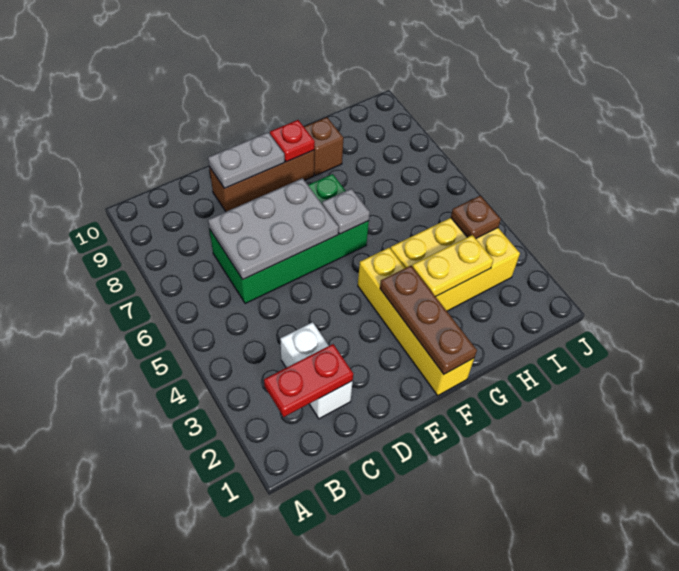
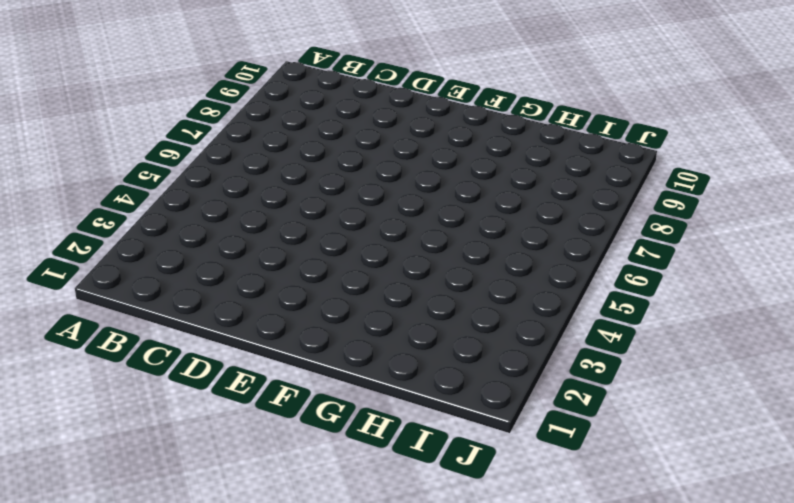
none -> white 1x2 brick [280,322,353,419]
none -> green 2x4 brick [210,174,369,304]
none -> brown 1x3 brick [209,150,314,212]

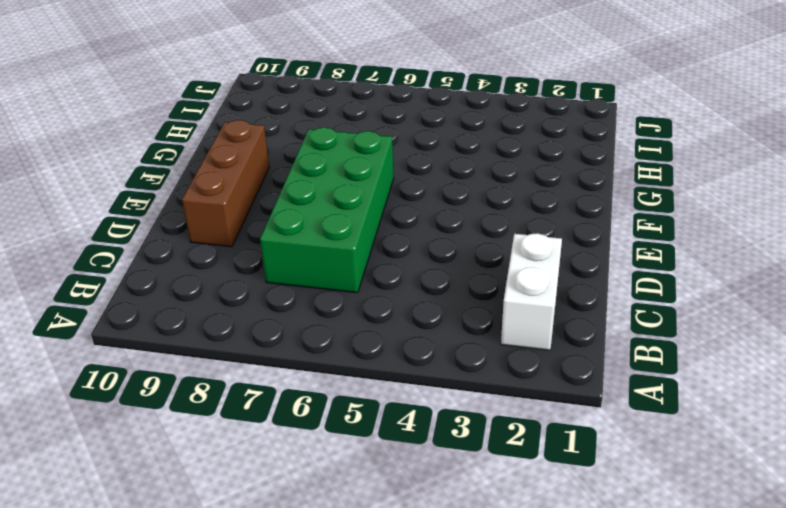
white 1x2 brick [501,233,562,350] -> white 1x2 brick turned to [280,322,353,419]
none -> yellow 1x4 brick [358,248,474,395]
none -> yellow 2x3 brick [391,218,520,311]
none -> brown 1x1 brick [304,117,343,176]

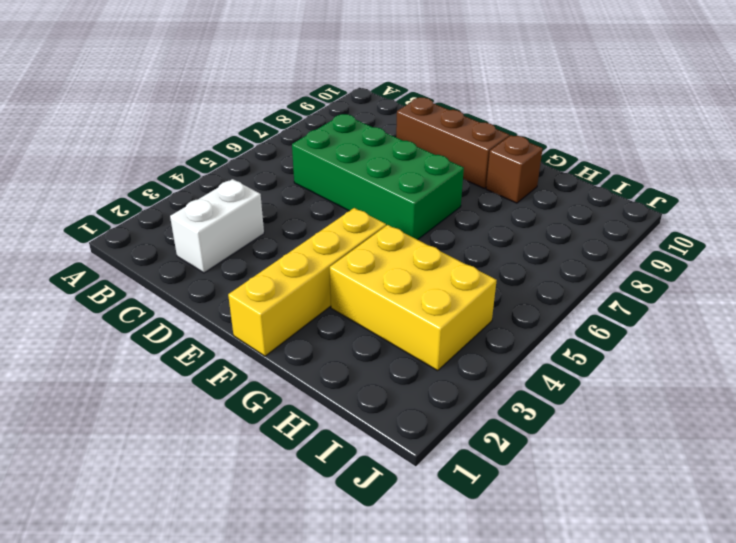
none -> red 1x2 plate [264,344,353,417]
none -> grey 2x3 plate [208,178,339,279]
none -> grey 1x2 plate [208,132,285,188]

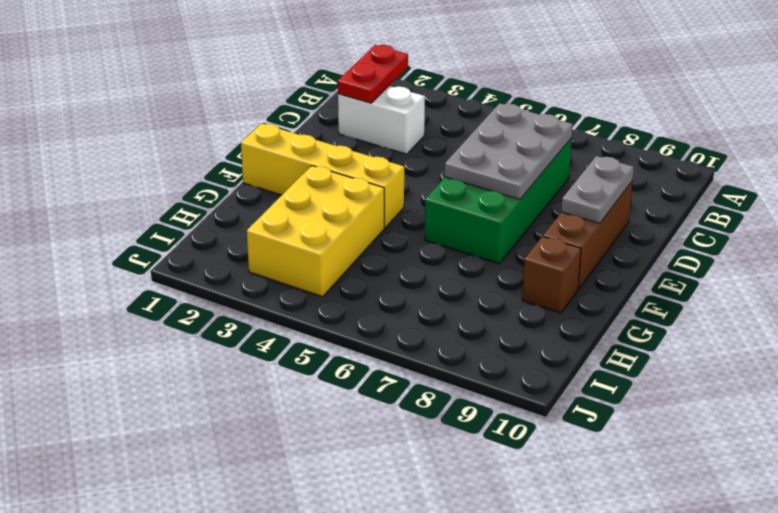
none -> brown 1x3 plate [380,266,477,374]
none -> grey 1x1 plate [322,189,370,234]
none -> red 1x1 plate [270,120,315,162]

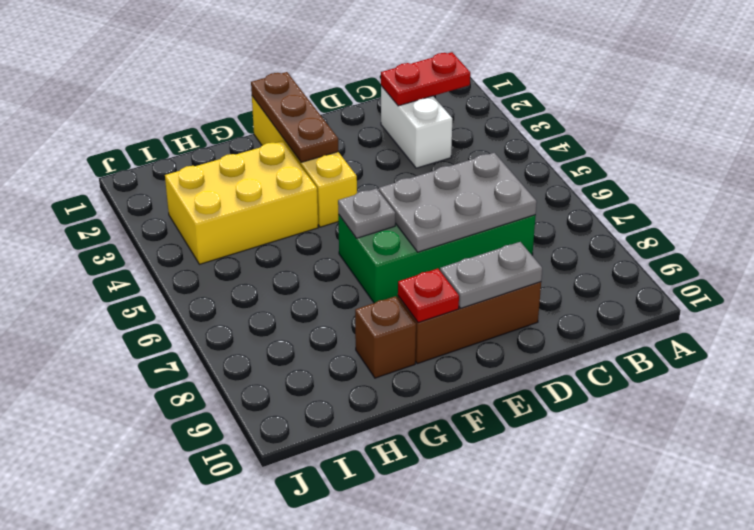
none -> yellow 1x2 plate [412,235,493,296]
none -> brown 1x1 plate [451,196,501,238]

